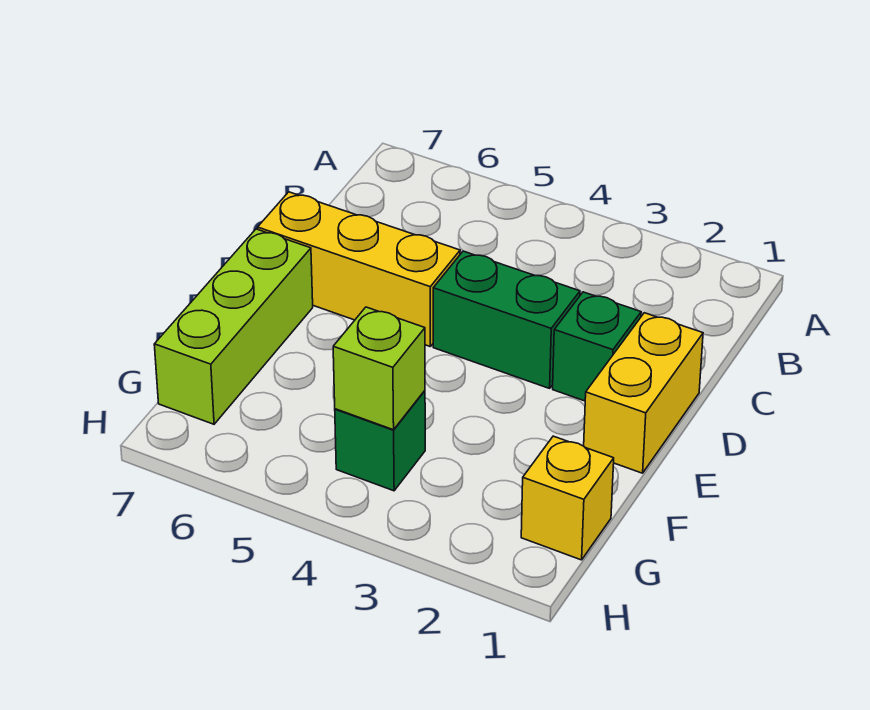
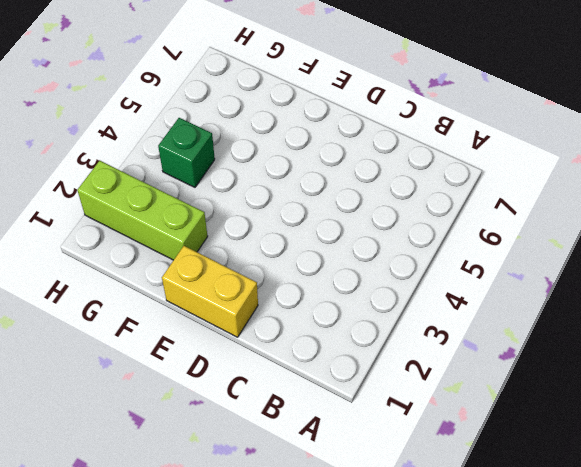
lime 1x3 brick [77,161,208,260] -> lime 1x3 brick moved to [154,229,313,424]
none -> green 1x1 brick [553,292,641,401]
none -> green 1x2 brick [433,251,580,388]

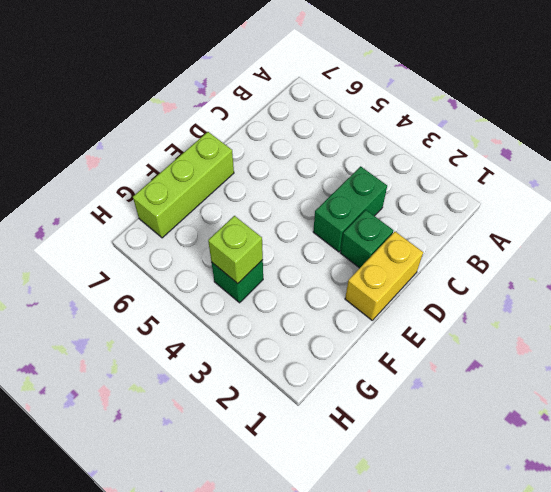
green 1x2 brick [313,166,387,252] -> green 1x2 brick turned to [433,251,580,388]
none -> yellow 1x3 brick [258,192,460,346]
none -> yellow 1x1 brick [521,436,614,560]

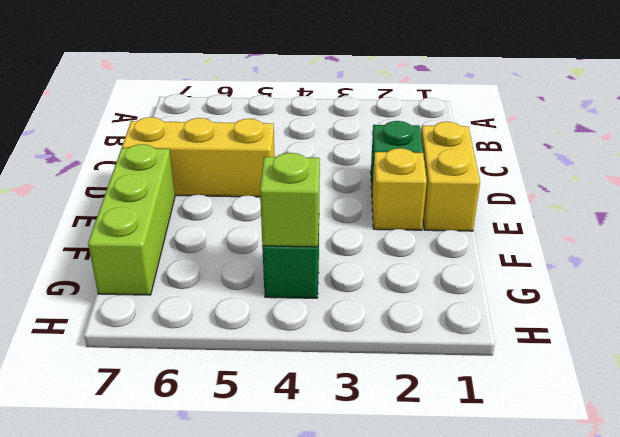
yellow 1x1 brick [372,148,427,230] -> yellow 1x1 brick moved to [521,436,614,560]
none -> green 1x2 brick [433,251,580,388]

